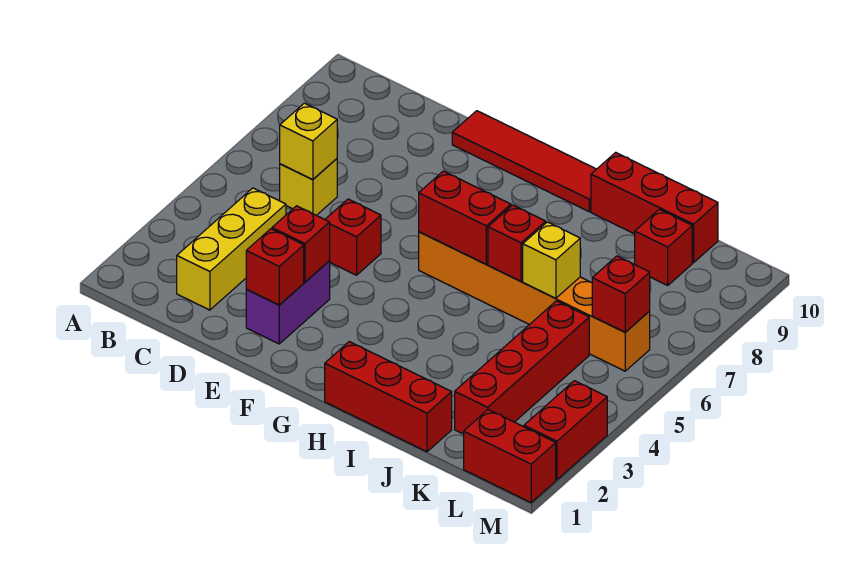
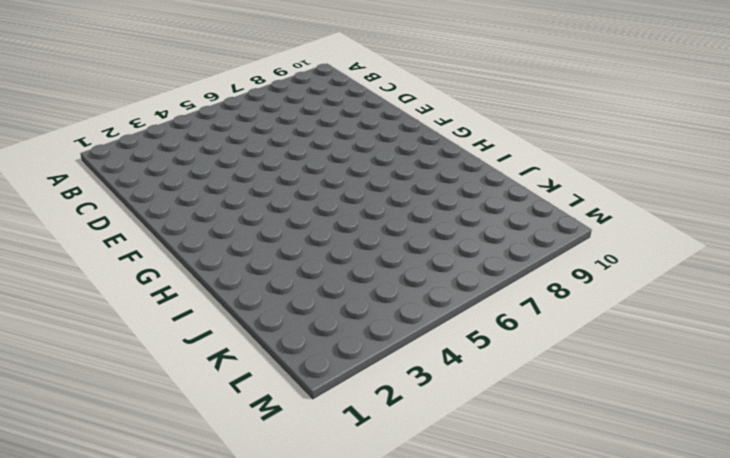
none -> yellow 1x3 brick [177,188,286,310]
none -> yellow 1x1 brick [280,159,337,215]
none -> purple 1x2 brick [246,261,330,344]

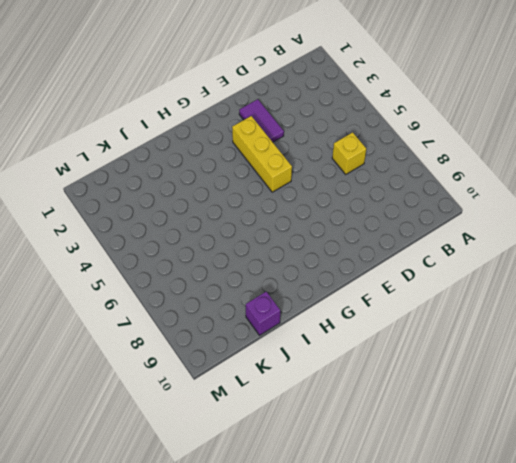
purple 1x2 tile [239,99,284,142] -> purple 1x2 brick [246,261,330,344]
yellow 1x3 brick [232,116,292,192] -> yellow 1x3 brick moved to [177,188,286,310]
purple 1x1 brick [246,292,280,335] -> red 1x3 brick [591,152,718,263]
none -> red 1x1 brick [325,199,381,275]
none -> red 1x4 tile [452,111,596,212]
none -> orange 1x6 brick [419,232,650,371]

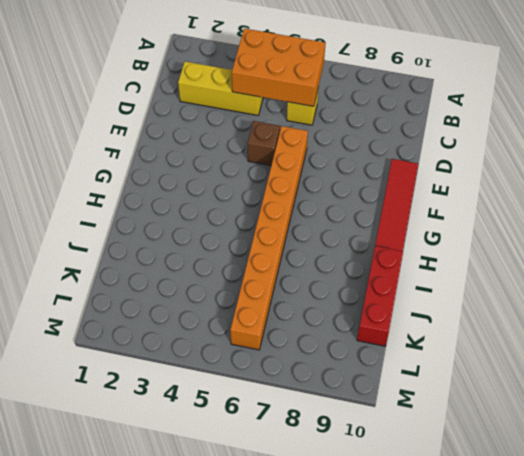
orange 2x3 brick [232,28,325,106] -> yellow 1x1 brick [280,103,337,179]
brown 1x1 brick [248,121,280,166] -> red 1x1 brick [325,199,381,275]
orange 1x8 brick [230,126,308,350] -> orange 1x6 brick [419,232,650,371]
none -> purple 1x2 brick [246,261,330,344]
none -> red 1x3 brick [325,342,452,452]
none -> red 1x4 brick [455,301,589,434]

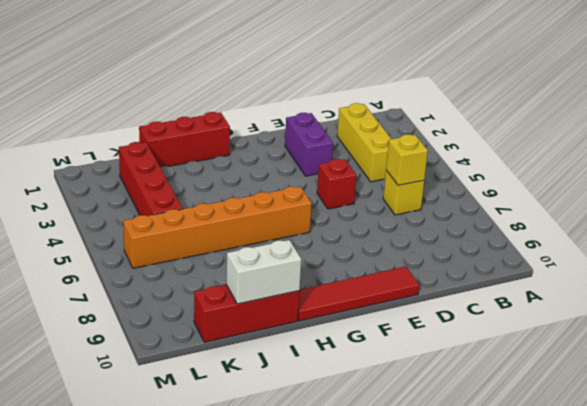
white 1x2 brick [226,240,301,304] -> none
none -> red 1x1 brick [635,209,692,285]
none -> red 1x2 brick [464,410,556,502]
none -> red 1x2 brick [524,381,607,480]

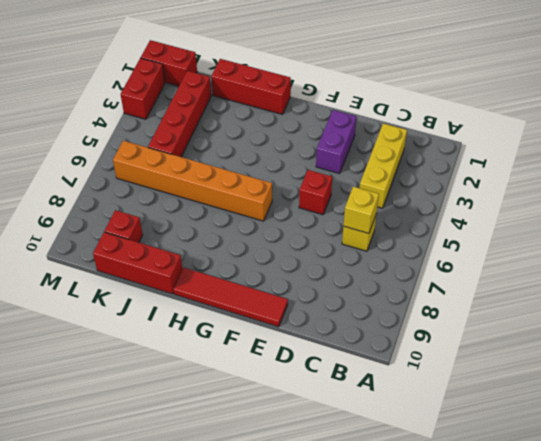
none -> red 1x1 brick [246,229,304,305]
none -> red 1x1 brick [272,206,330,282]
none -> red 1x2 brick [419,171,511,264]

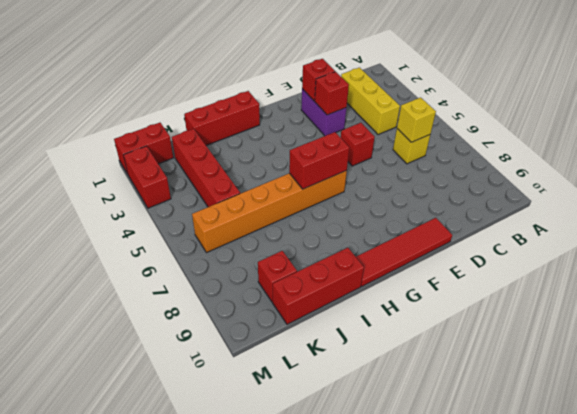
none -> red 1x1 brick [488,205,546,281]
none -> yellow 1x1 brick [523,222,580,298]
none -> red 1x1 brick [592,256,650,332]

